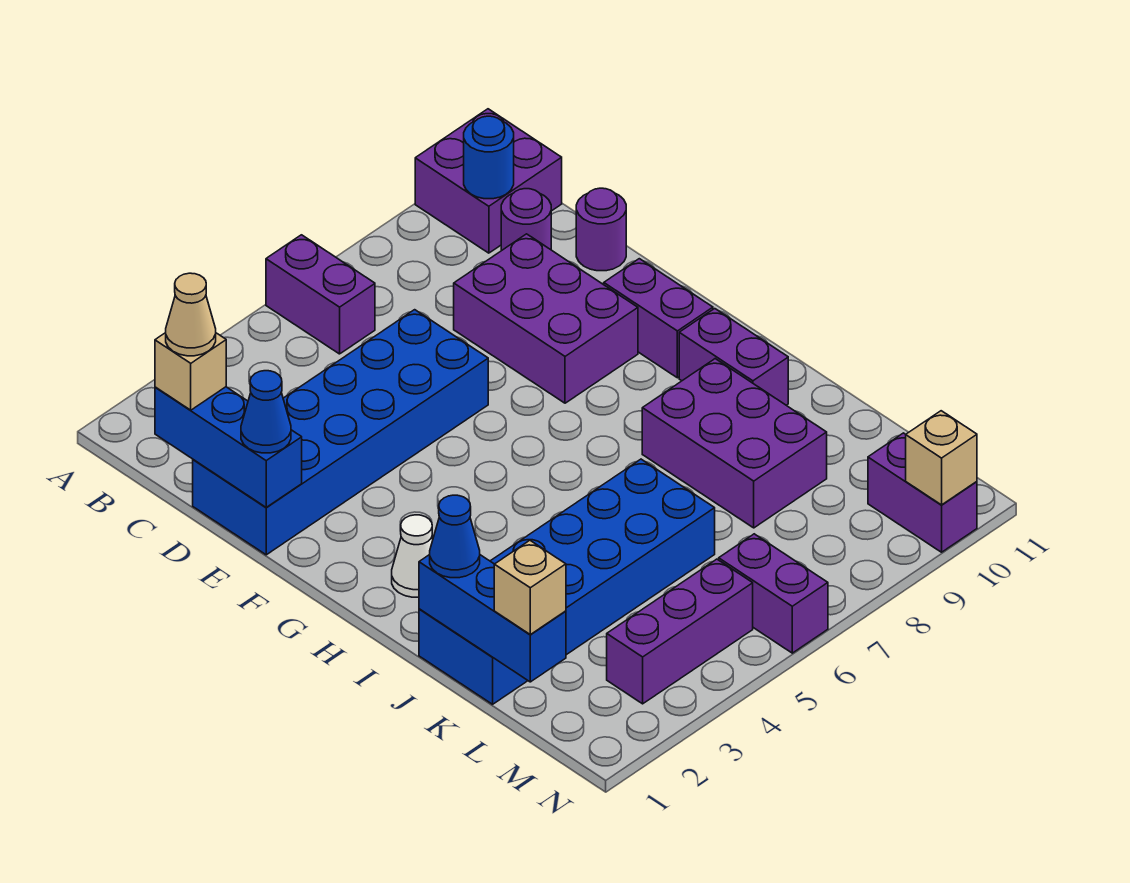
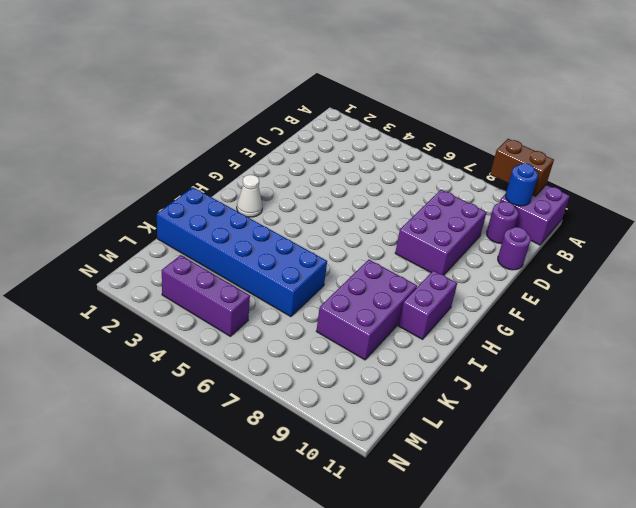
brown 1x2 brick [490,139,554,196] -> none
none -> purple 1x2 brick [266,235,375,354]
none -> blue 2x6 brick [193,310,488,555]
none -> purple 1x2 brick [604,259,713,378]

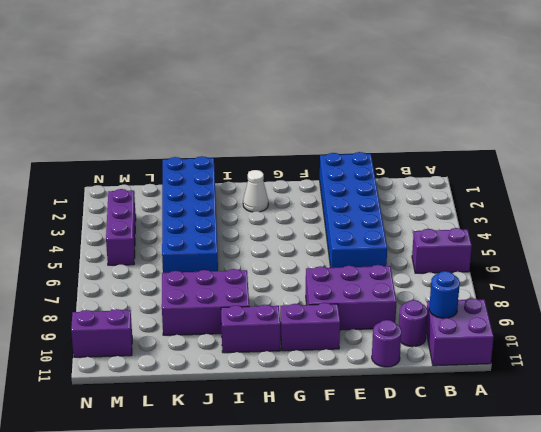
none -> purple 1x2 brick [719,534,828,653]
none -> blue 1x3 brick [155,387,302,508]
none -> blue 1x3 brick [419,555,566,682]

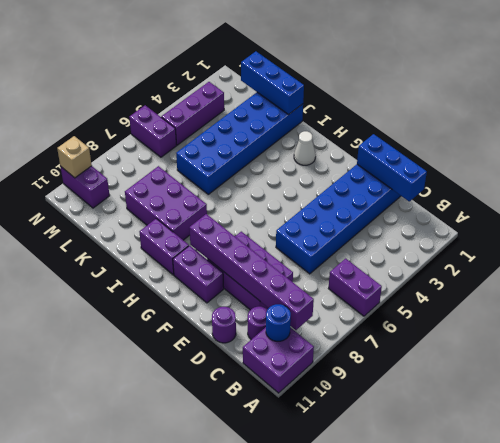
purple 1x6 brick [189,214,314,330] -> none
none -> tan 1x1 brick [155,333,226,410]
none -> blue 1x1 cone [241,371,291,453]
none -> blue 1x1 cone [430,495,480,578]

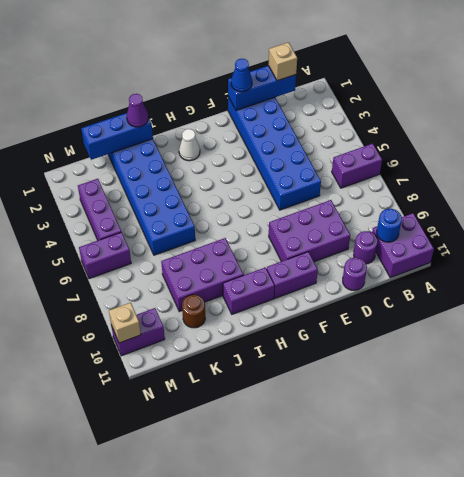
purple 1x1 cone [127,94,148,127] -> blue 1x1 cone [430,495,480,578]
brown 1x1 round brick [182,295,205,328] -> none
none -> tan 1x1 brick [494,540,566,634]
none -> tan 1x1 cone [166,273,216,356]

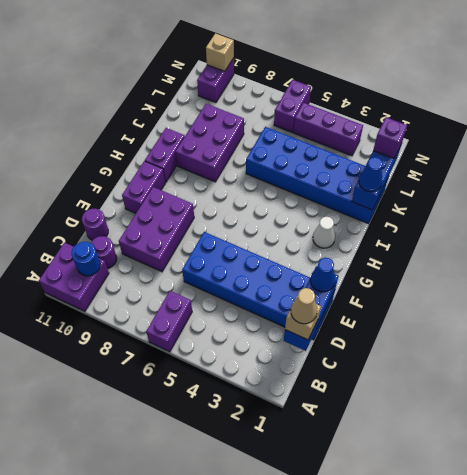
purple 1x1 brick [373,117,407,158] -> tan 1x1 brick [494,540,566,634]

